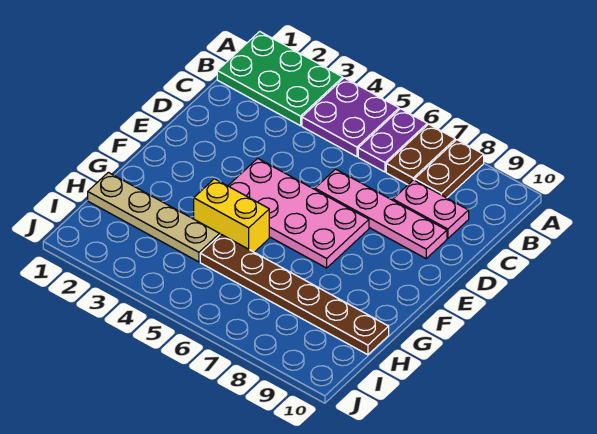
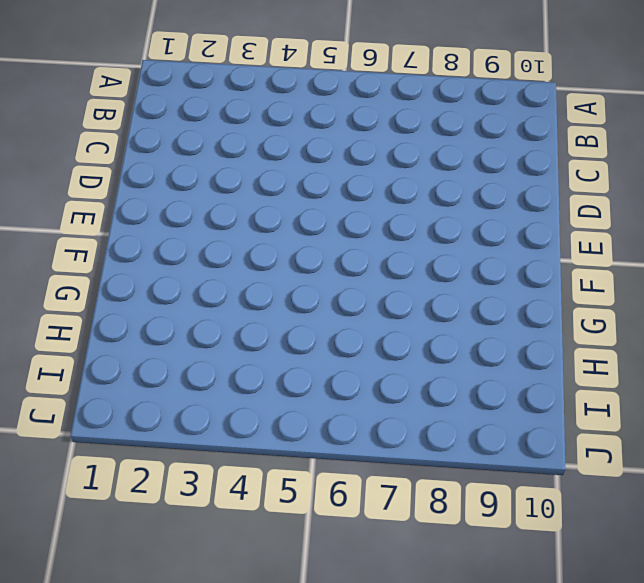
none -> green 2x3 plate [217,31,343,126]
none -> purple 2x2 plate [302,78,399,157]

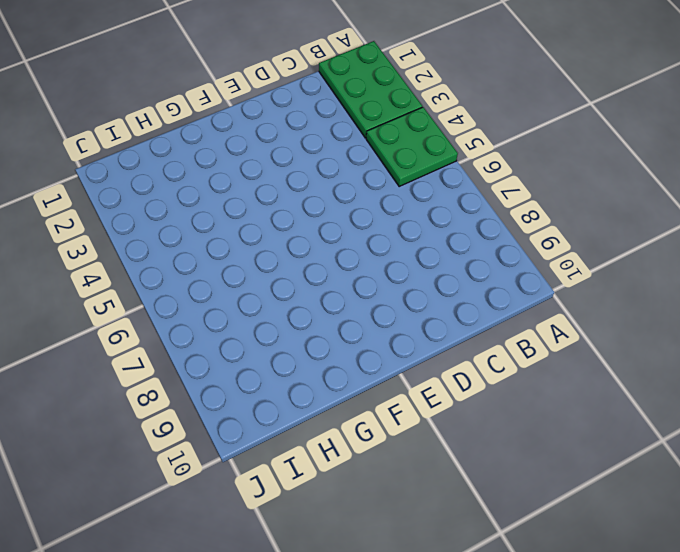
green 2x2 plate [366,107,458,186] -> purple 2x2 plate [302,78,399,157]
none -> purple 1x2 plate [358,109,427,172]
none -> brown 1x2 plate [386,124,455,185]

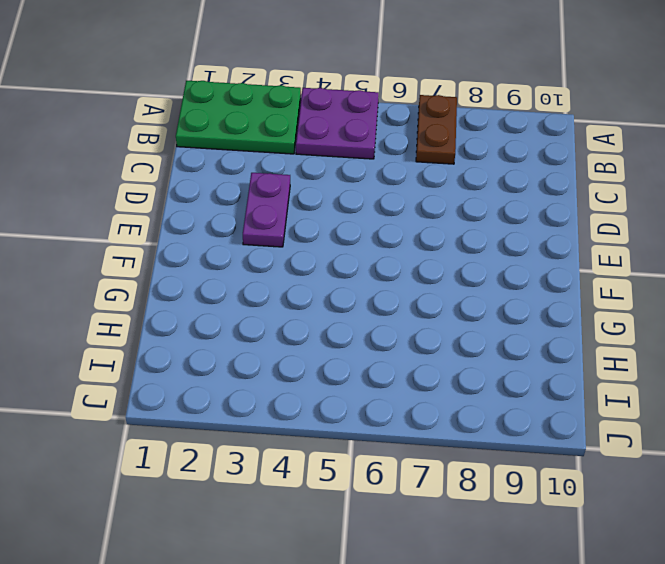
purple 1x2 plate [243,173,290,247] -> purple 1x2 plate moved to [358,109,427,172]
none -> brown 1x2 plate [415,140,484,198]
none -> pink 1x2 plate [393,180,469,239]

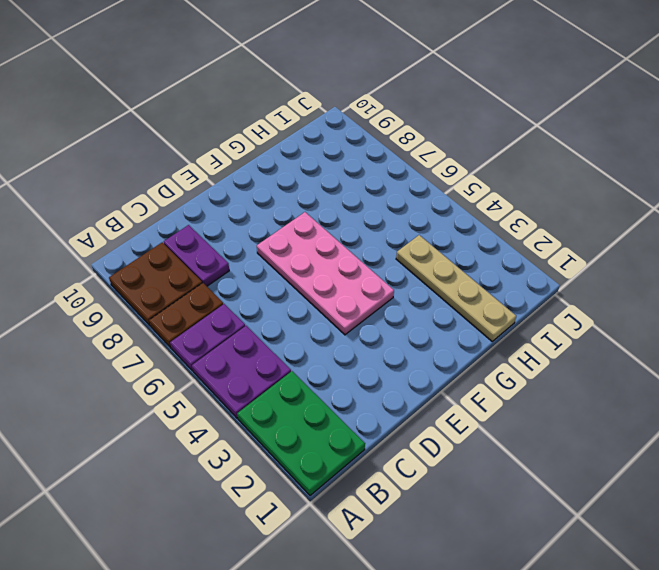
brown 2x2 plate [109,242,202,326] -> brown 1x2 plate [415,140,484,198]
purple 1x2 plate [164,225,229,286] -> pink 1x2 plate [393,180,469,239]
none -> pink 1x4 plate [315,169,447,259]
none -> yellow 1x2 brick [194,179,269,252]

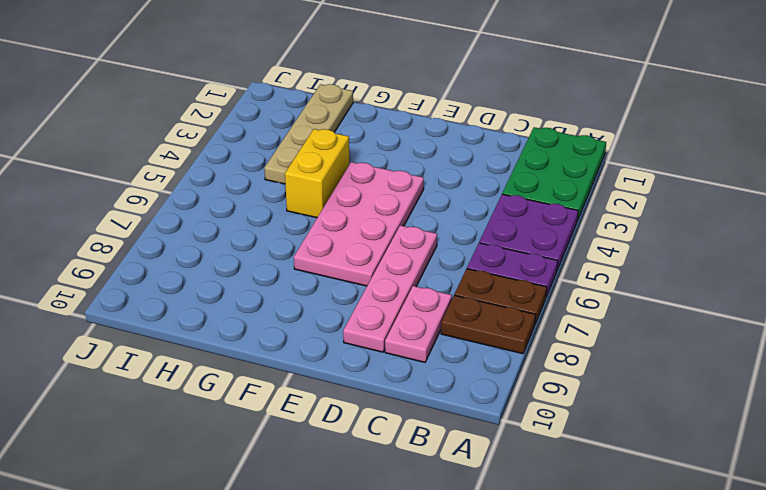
none -> brown 1x6 plate [200,234,389,355]

